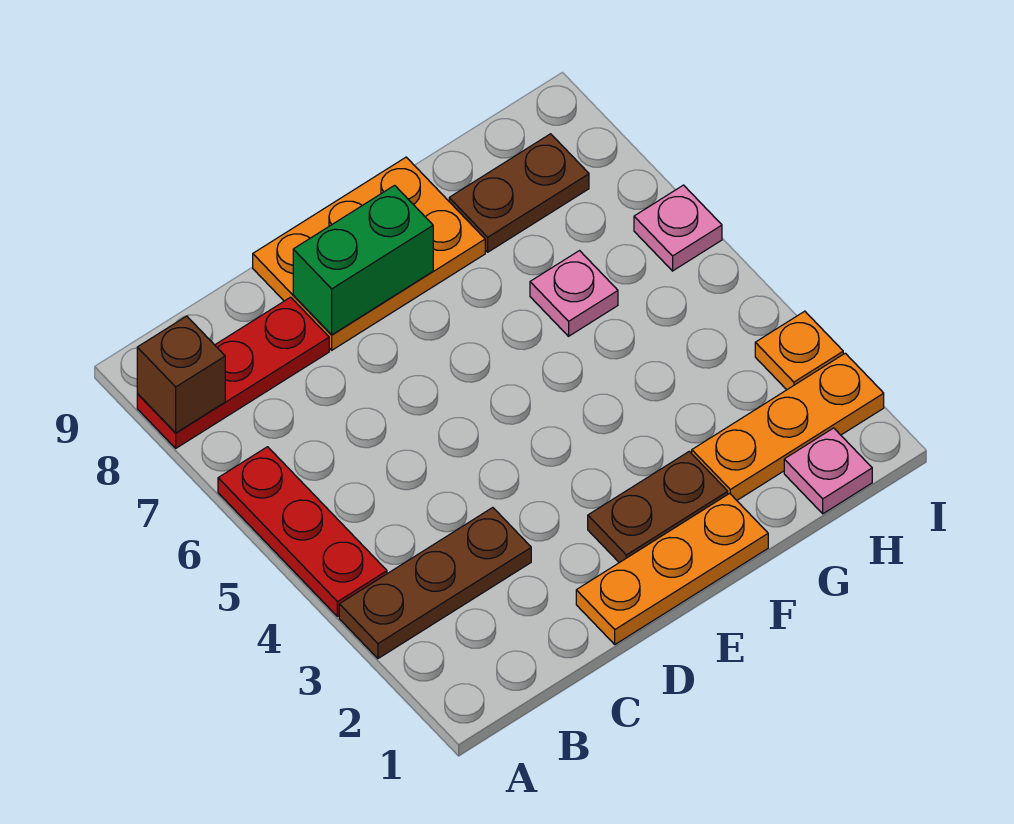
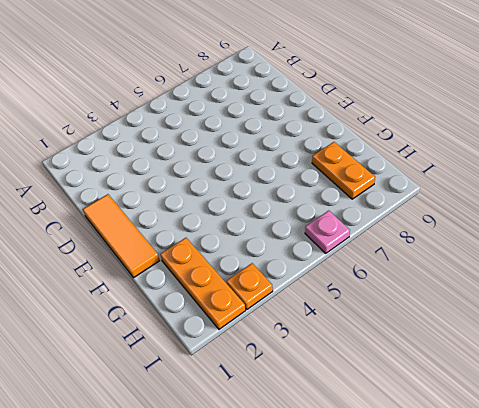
orange 1x3 tile [83,194,160,278] -> orange 1x3 plate [576,493,768,644]
orange 1x2 plate [312,142,375,199] -> brown 1x2 plate [449,134,589,252]
none -> brown 1x3 plate [339,508,531,658]
none -> red 1x3 plate [218,447,387,617]
none -> red 1x3 plate [137,297,329,448]

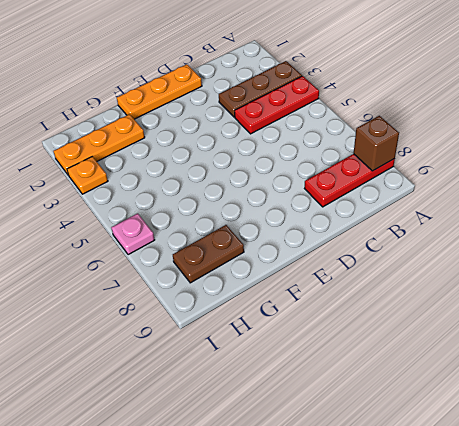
red 1x3 plate [235,76,319,134] -> red 1x3 plate turned to [218,447,387,617]
none -> orange 2x3 plate [253,157,485,350]
none -> brown 1x2 plate [588,451,728,563]
none -> pink 1x1 plate [530,251,618,336]

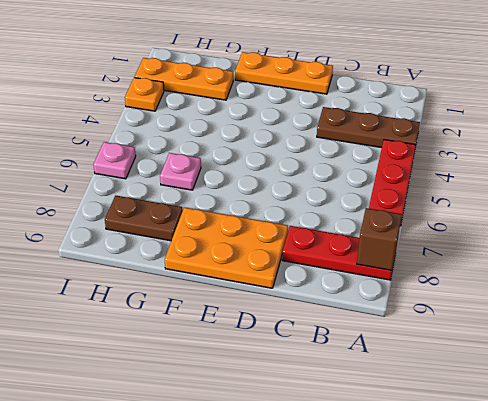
none -> brown 1x2 plate [588,451,728,563]
none -> pink 1x1 plate [784,428,872,514]
none -> green 1x2 brick [293,185,433,335]

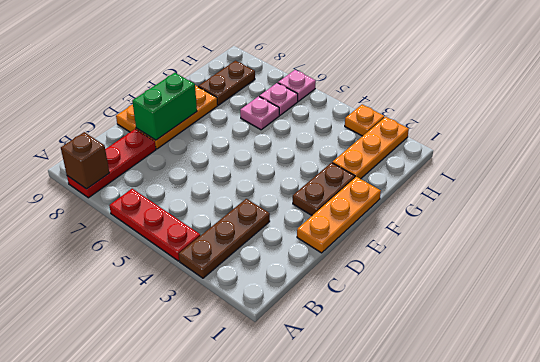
pink 1x1 plate [259,83,298,115] -> pink 1x1 plate moved to [784,428,872,514]

